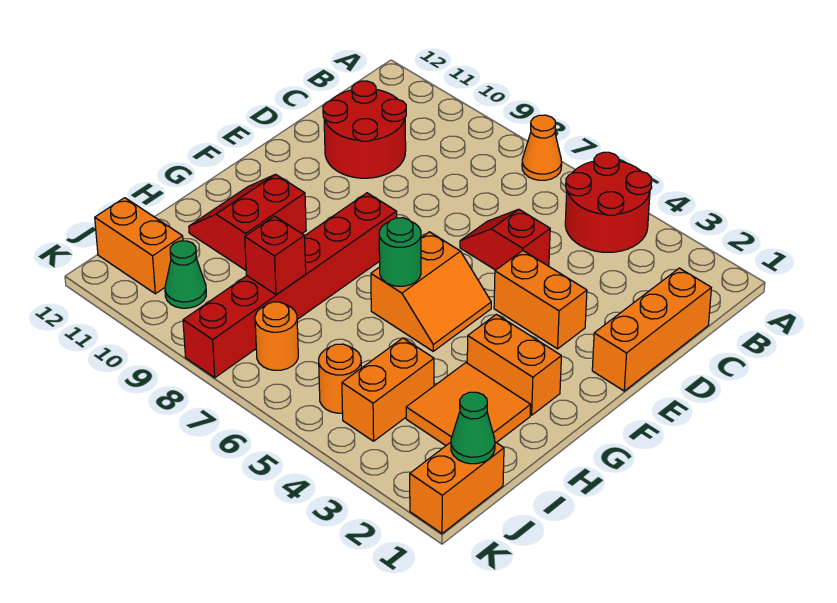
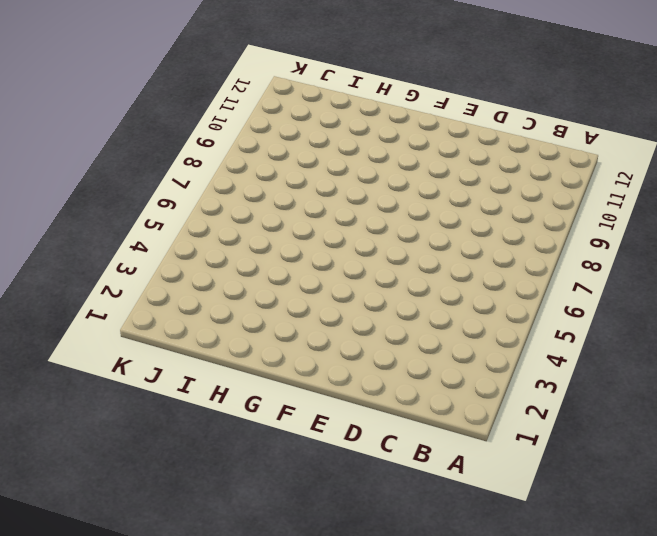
none -> red 2x2 round brick [565,152,652,252]
none -> orange 1x1 cone [522,115,562,180]
none -> orange 1x3 brick [592,268,711,391]

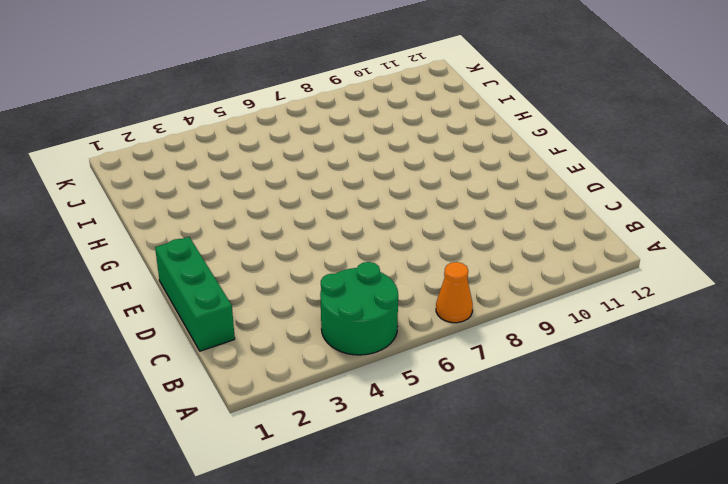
green 2x2 round brick [320,262,398,355] -> red 2x2 round brick [565,152,652,252]
green 1x3 brick [155,237,235,351] -> orange 1x3 brick [592,268,711,391]
none -> red 2x2 round brick [323,81,406,178]
none -> red 1x2 slope [460,209,550,270]
none -> orange 1x2 brick [494,251,587,349]

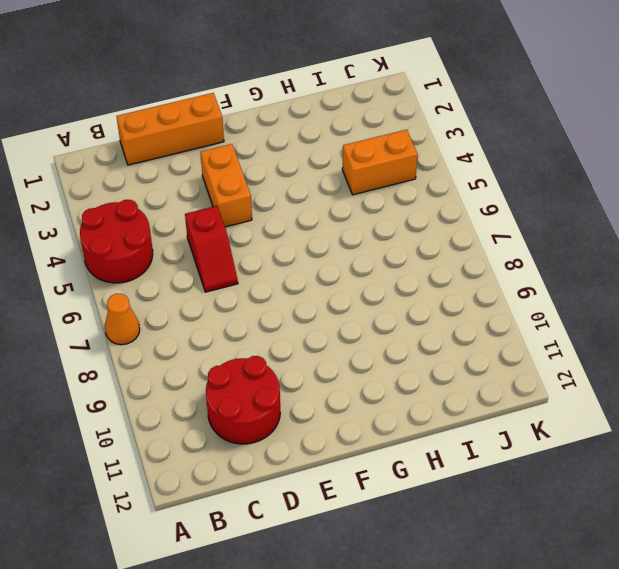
none -> orange 2x2 slope [371,232,491,351]
none -> red 1x6 brick [183,193,397,378]
none -> orange 1x2 brick [467,314,561,415]

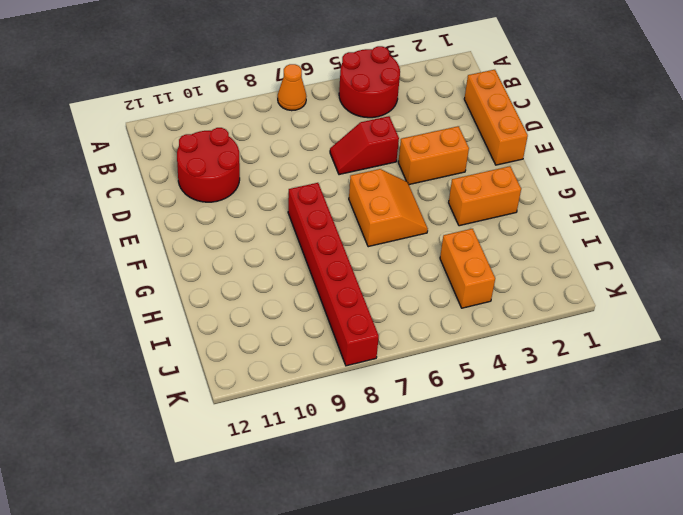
none -> red 2x2 slope [189,174,306,270]
none -> orange 2x2 tile [406,363,531,445]
none -> orange 1x2 brick [410,442,504,533]

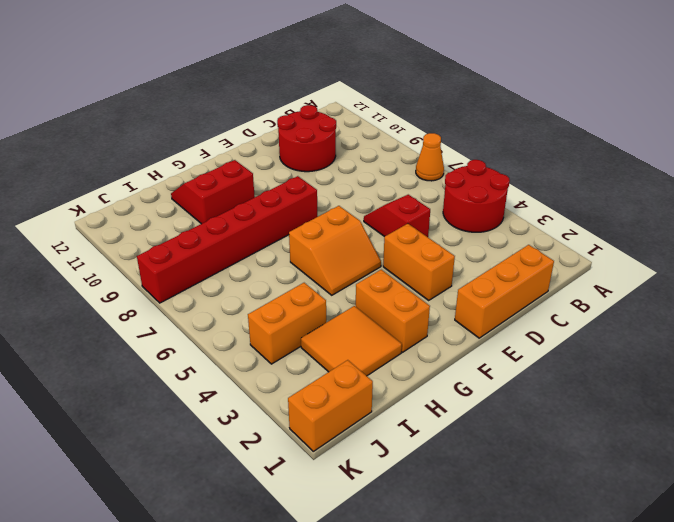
none -> orange 1x1 round brick [319,344,361,413]
none -> orange 1x1 round brick [255,302,298,370]
none -> green 1x1 cone [165,241,206,308]

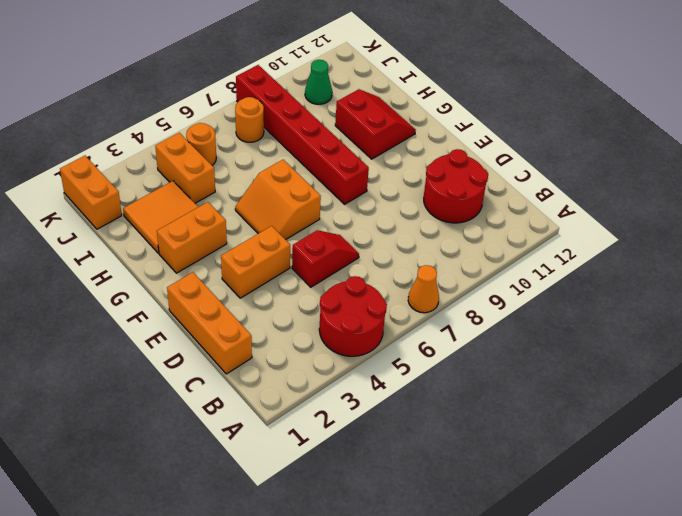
none -> orange 1x2 brick [95,198,183,294]
none -> green 1x1 round brick [379,218,421,286]
none -> red 1x1 brick [245,216,306,295]

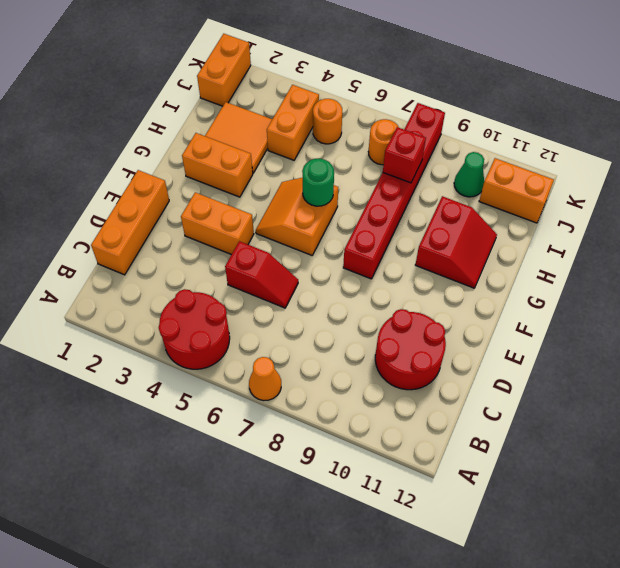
none -> green 1x1 cone [451,392,495,464]

